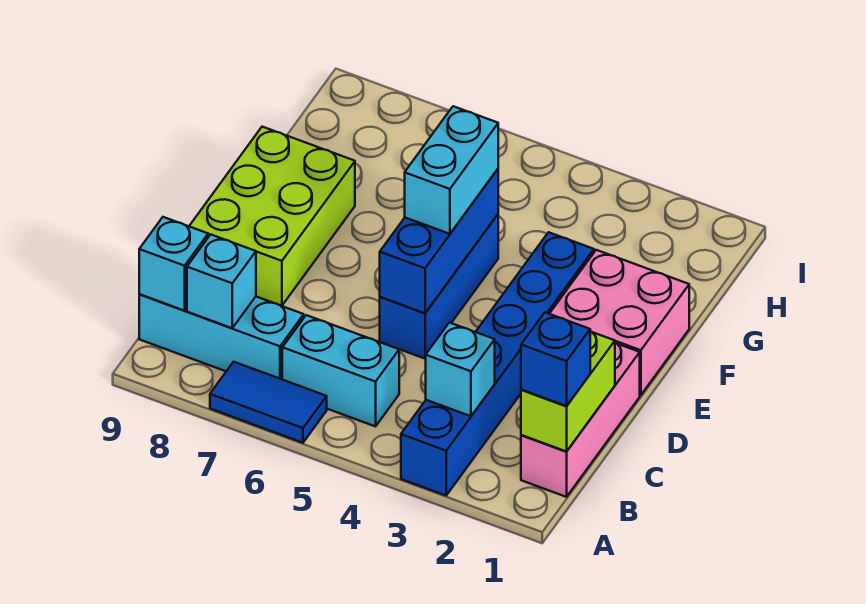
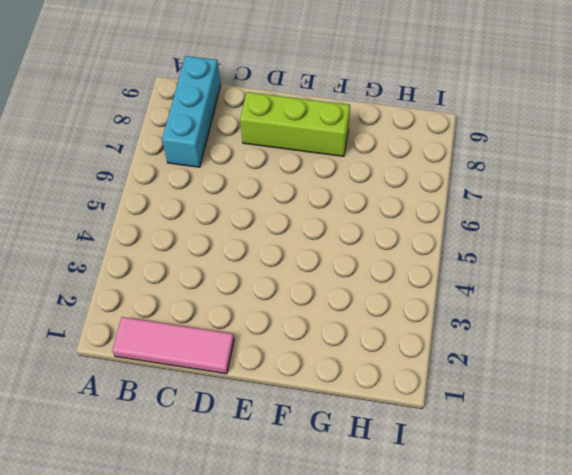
pink 1x3 tile [112,317,234,374] -> pink 1x3 brick [521,343,640,497]
lime 1x3 brick [240,92,350,156] -> lime 2x3 brick [189,127,355,306]
none -> blue 1x6 brick [401,232,594,495]
none -> blue 1x2 tile [210,362,327,443]
none -> cyan 1x2 brick [282,315,399,426]

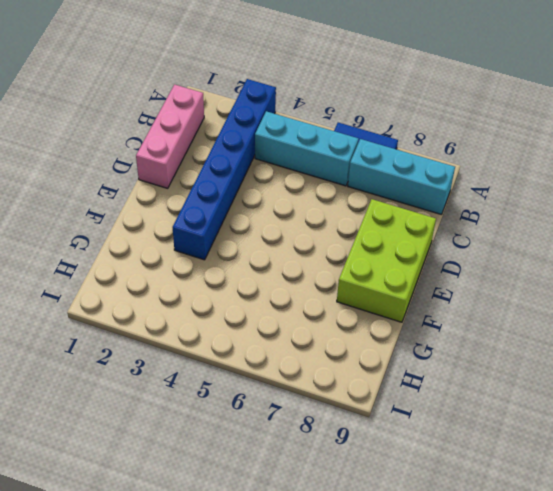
cyan 1x3 brick [255,111,359,186] -> cyan 1x2 brick [282,315,399,426]
none -> blue 1x3 brick [380,215,498,359]
none -> pink 2x2 brick [550,250,689,395]
none -> lime 1x2 brick [521,331,615,452]

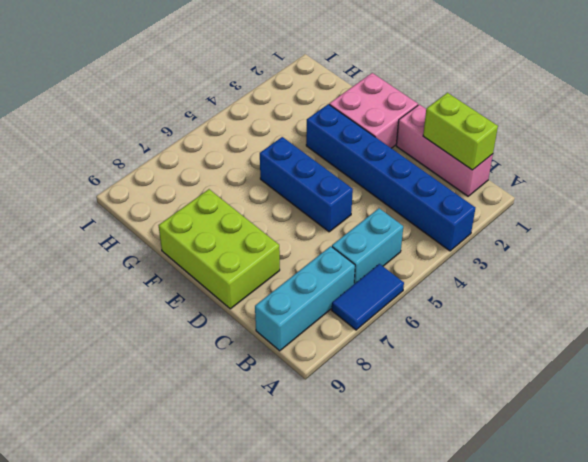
none -> cyan 1x1 brick [426,323,495,416]
none -> cyan 1x1 brick [187,234,256,328]
none -> cyan 1x1 brick [139,217,208,311]

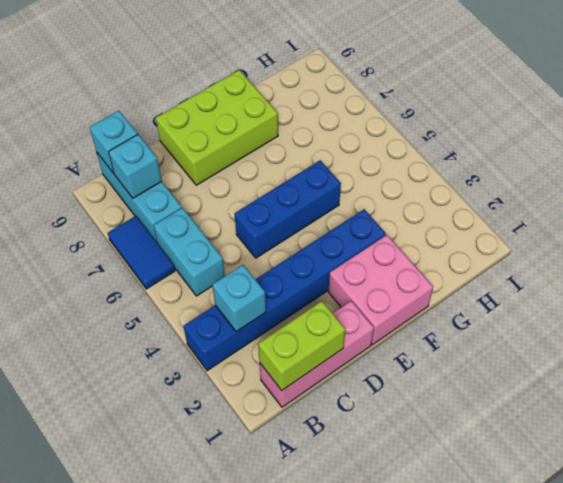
none -> blue 1x3 brick [380,169,498,313]
none -> blue 1x1 brick [521,313,590,406]
none -> cyan 1x2 brick [405,106,498,234]

